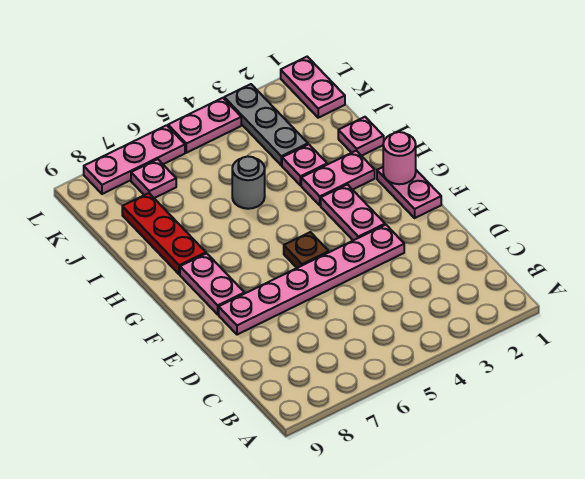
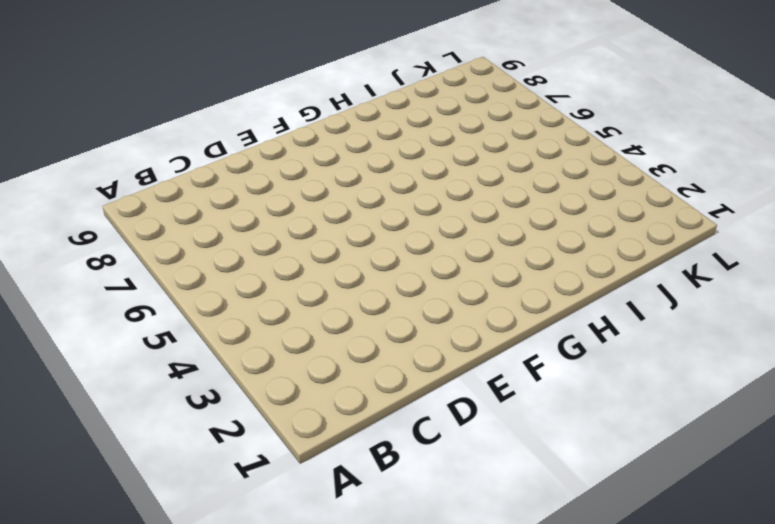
none -> pink 1x6 plate [219,225,404,335]
none -> pink 1x2 plate [377,167,441,218]
none -> pink 1x2 plate [321,185,385,240]

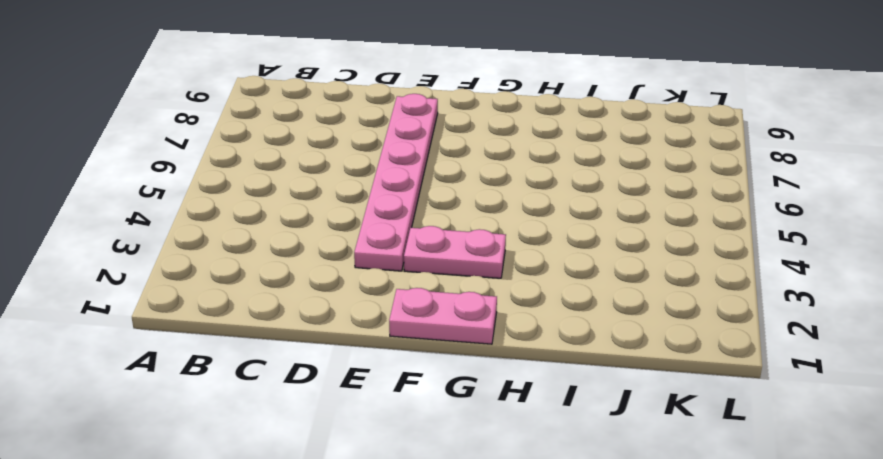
none -> brown 1x1 plate [284,232,329,268]
none -> pink 1x2 plate [180,253,244,314]
none -> pink 1x2 plate [301,151,375,205]

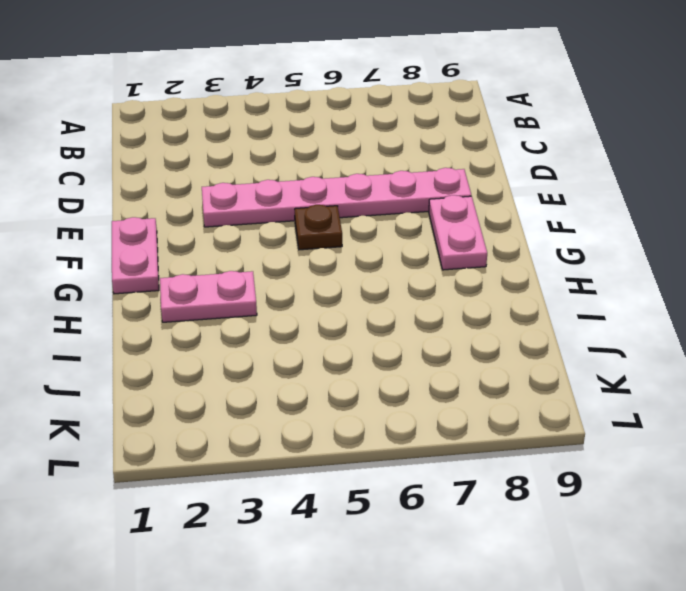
none -> pink 1x2 plate [321,185,385,240]
none -> red 1x3 plate [122,193,206,274]
none -> pink 1x1 plate [338,117,384,156]

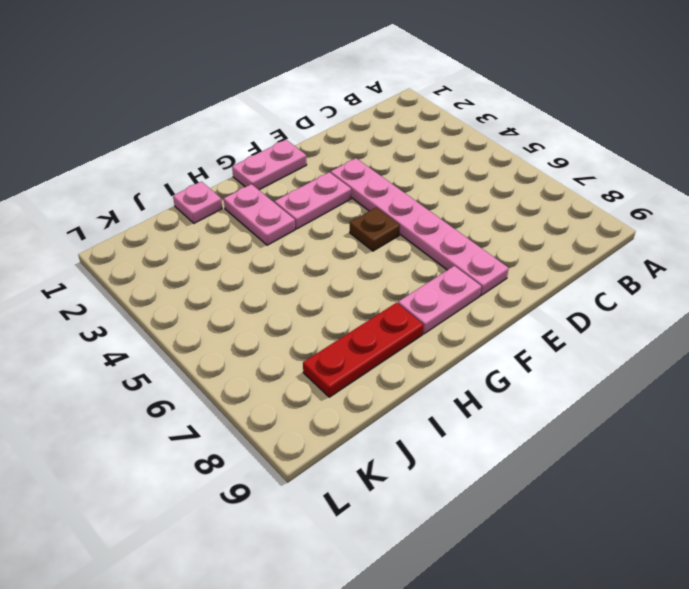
none -> pink 1x1 plate [282,144,327,186]
none -> grey 1x1 round brick [232,156,265,209]
none -> grey 1x3 plate [224,84,308,165]

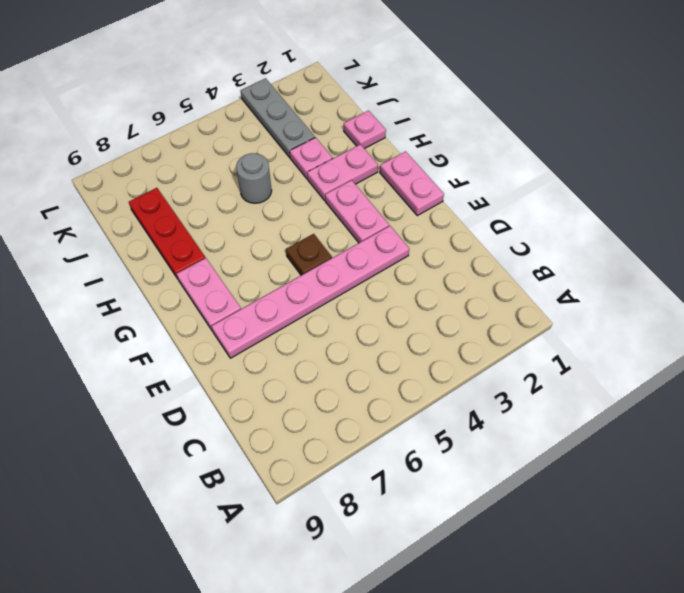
none -> pink 1x2 plate [281,57,345,118]
none -> pink 1x1 plate [131,159,176,198]
none -> pink 1x2 plate [168,98,241,153]

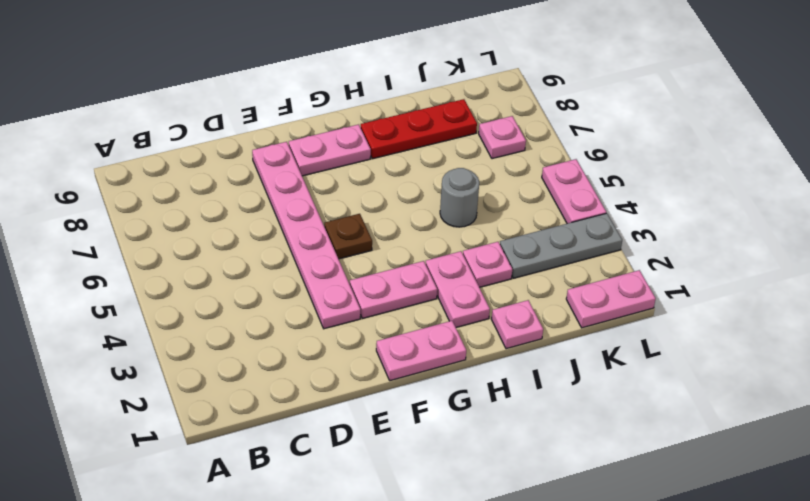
none -> pink 1x3 plate [84,125,185,194]
none -> pink 1x1 round brick [383,132,416,184]

